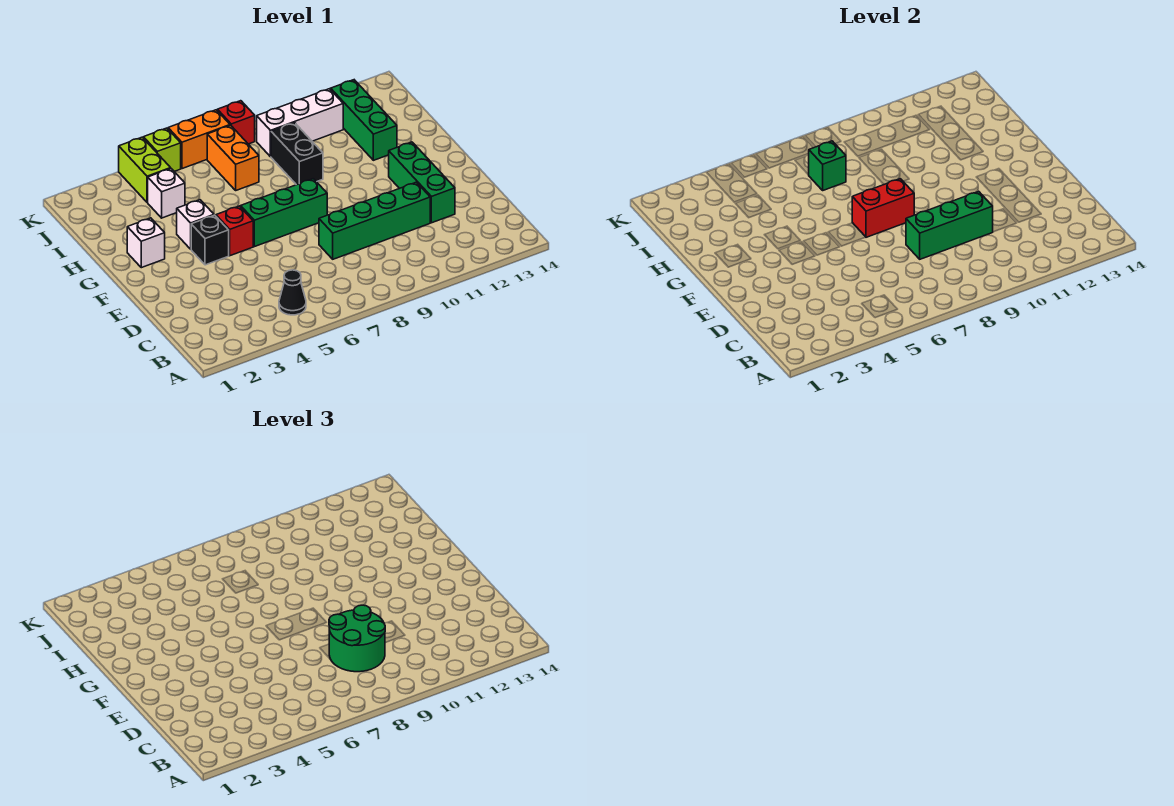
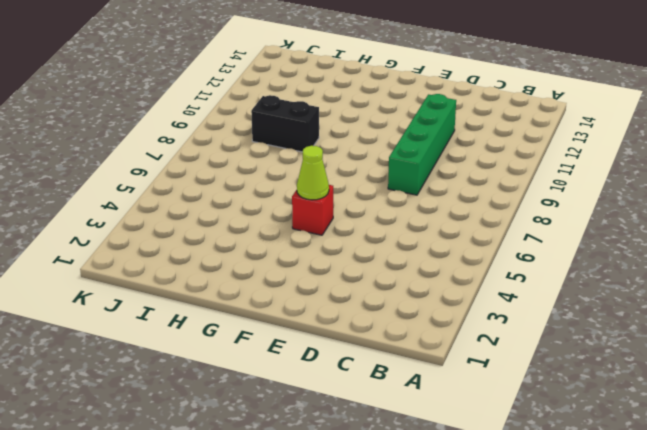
lime 1x1 cone [297,146,329,200] -> none
none -> black 1x1 cone [279,270,306,315]
none -> green 1x3 brick [389,142,455,223]
none -> black 1x1 brick [191,215,229,265]

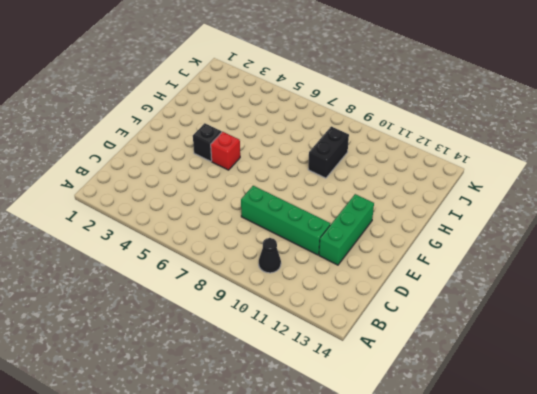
black 1x1 cone [259,238,281,273] -> black 1x1 cone moved to [279,270,306,315]
none -> green 1x3 brick [241,179,327,247]
none -> white 1x1 brick [127,218,165,268]
none -> white 1x1 brick [177,200,214,249]

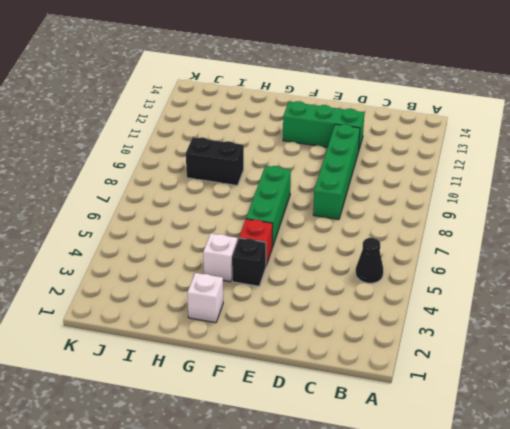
none -> green 1x3 brick [331,80,397,160]
none -> white 1x1 brick [148,169,185,218]
none -> orange 1x2 brick [207,125,259,190]

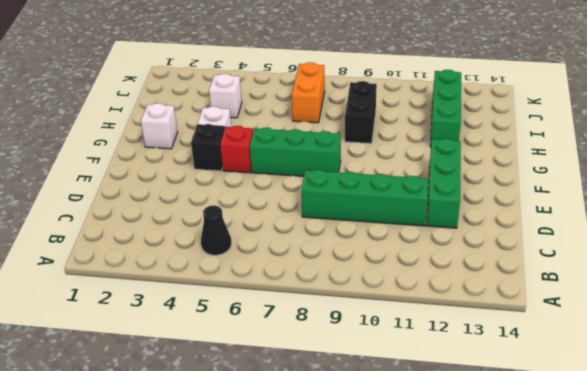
none -> lime 1x2 brick [119,137,171,203]
none -> white 1x3 brick [257,89,343,157]
none -> lime 1x1 brick [143,128,181,172]

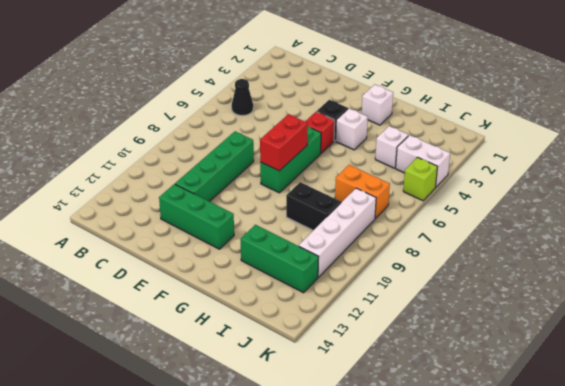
white 1x2 brick [396,135,450,187] -> lime 1x2 brick [119,137,171,203]
white 1x4 brick [299,188,376,277] -> white 1x3 brick [257,89,343,157]
none -> orange 1x2 brick [168,110,230,169]
none -> red 1x1 brick [217,101,255,144]
none -> green 1x3 brick [906,191,993,259]

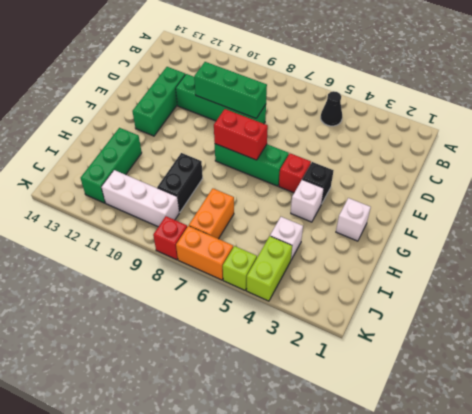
none -> green 1x1 brick [809,141,846,190]
none -> green 2x2 round brick [329,605,385,672]

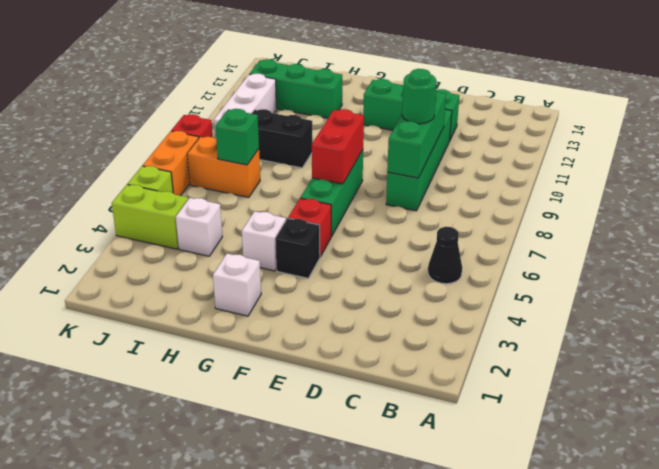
green 1x1 round brick [402,69,436,124] -> green 2x2 round brick [329,605,385,672]

